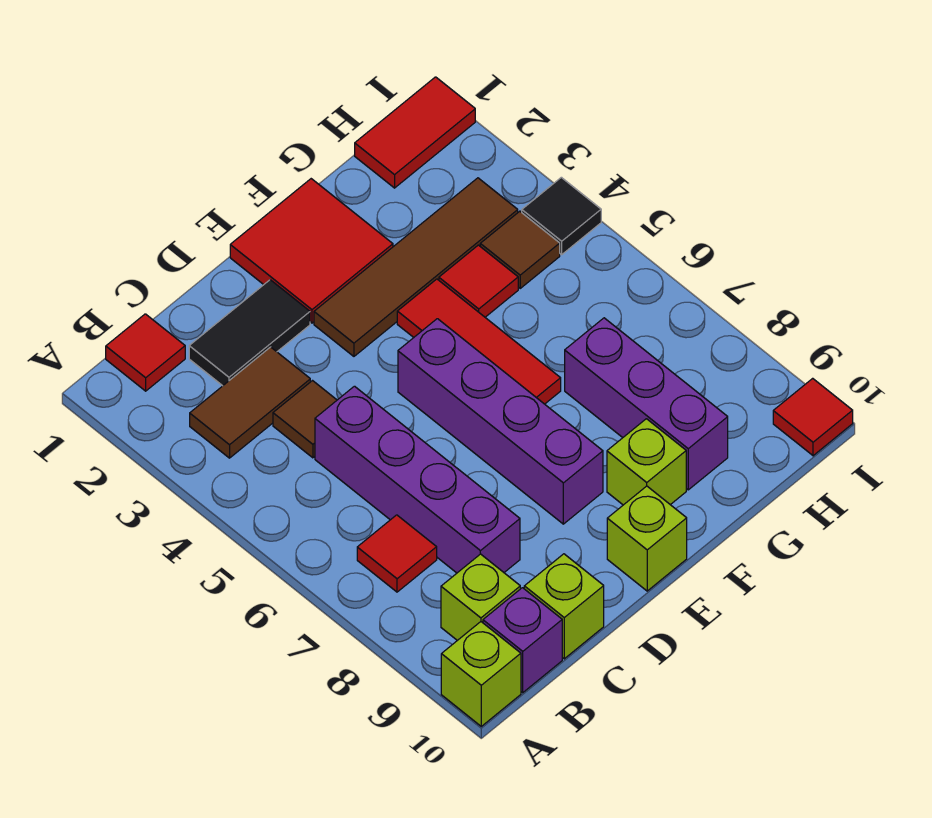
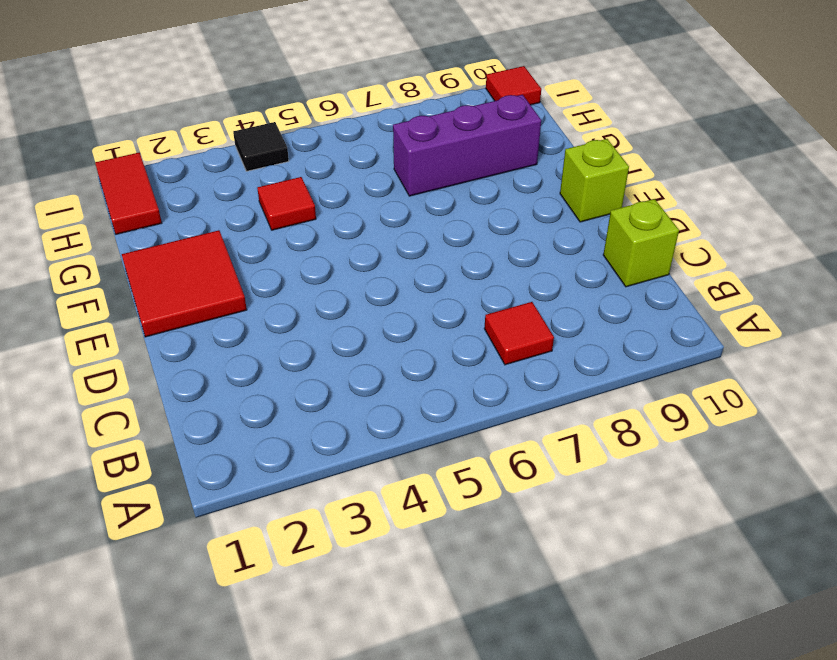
none -> lime 1x1 brick [441,622,521,726]
none -> red 1x1 tile [106,314,185,391]
none -> brown 1x2 tile [190,347,310,458]

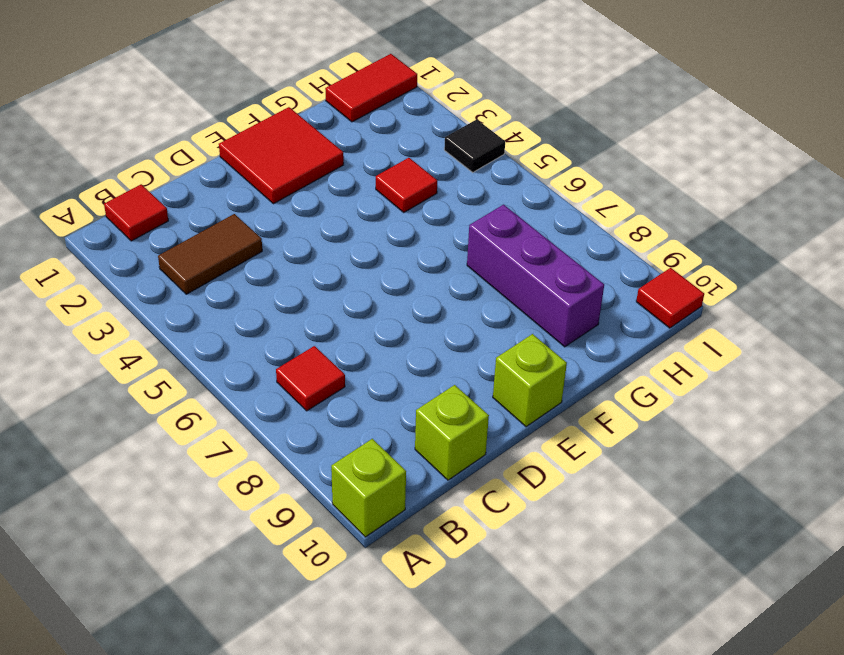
none -> lime 1x1 brick [441,554,520,640]
none -> purple 1x1 brick [483,588,562,693]
none -> black 1x2 tile [189,280,310,386]

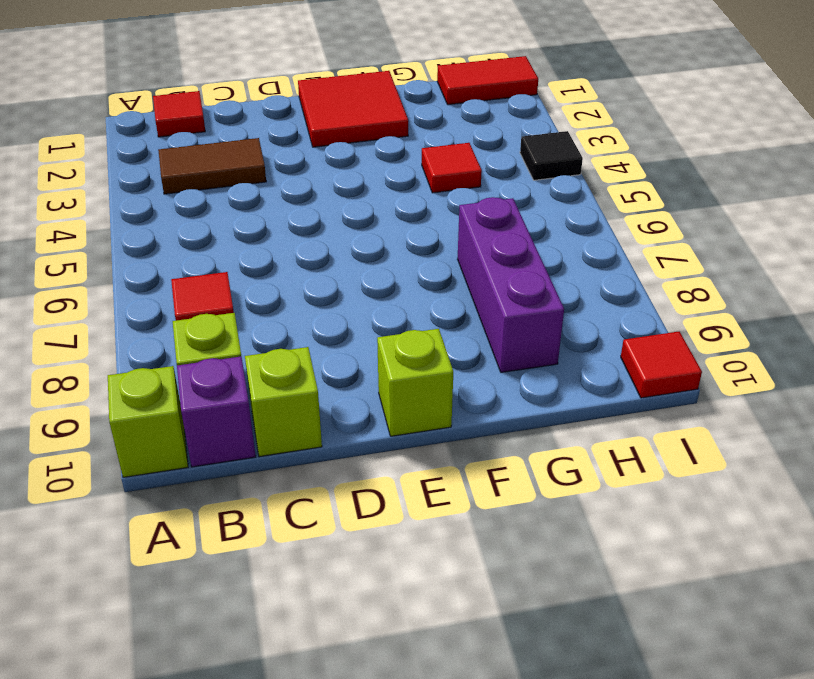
none -> black 1x2 tile [189,280,310,386]
none -> brown 1x1 tile [273,381,337,458]
none -> purple 1x4 brick [315,386,520,573]

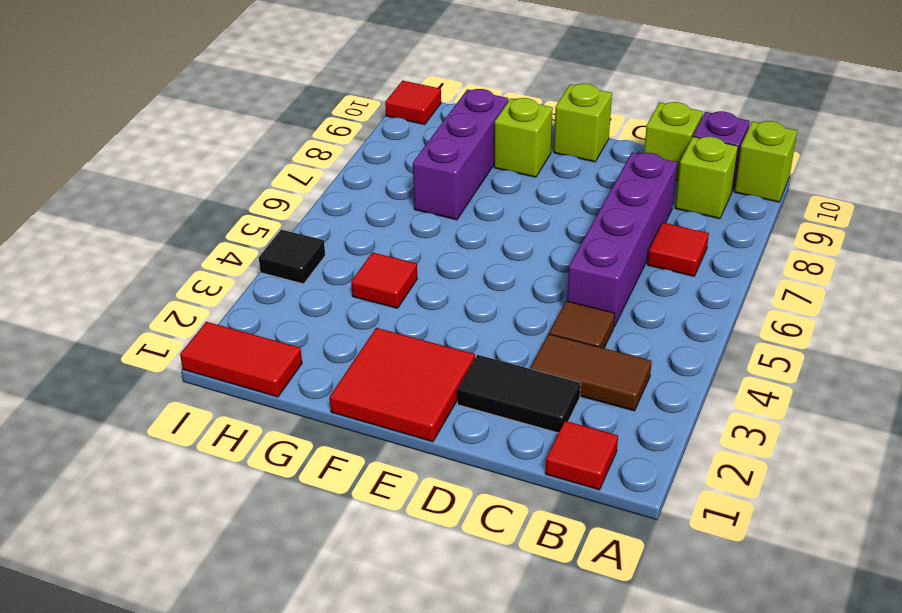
none -> brown 1x4 tile [314,178,518,356]
none -> purple 1x4 brick [398,319,603,524]
none -> red 1x3 tile [397,279,561,404]

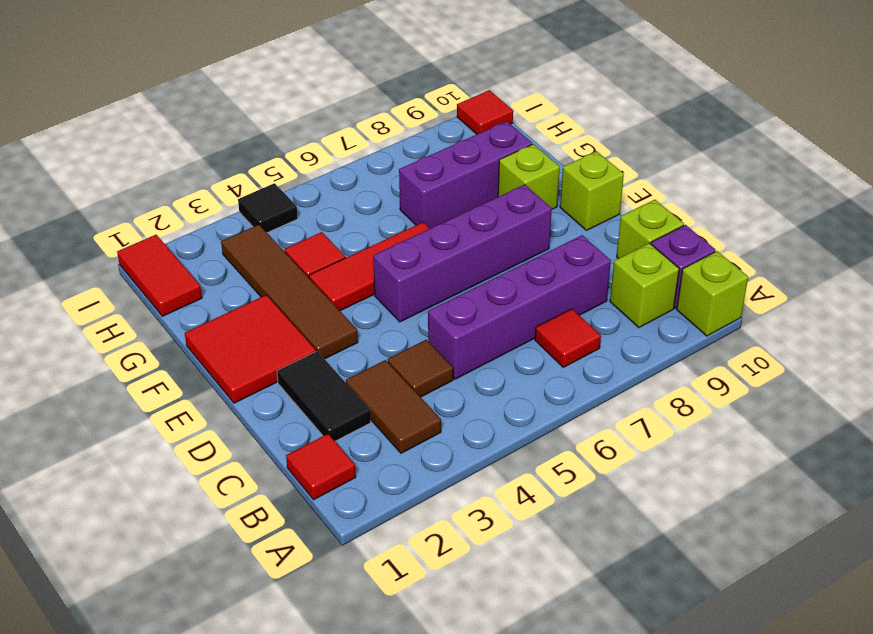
none -> brown 1x1 tile [480,211,560,288]

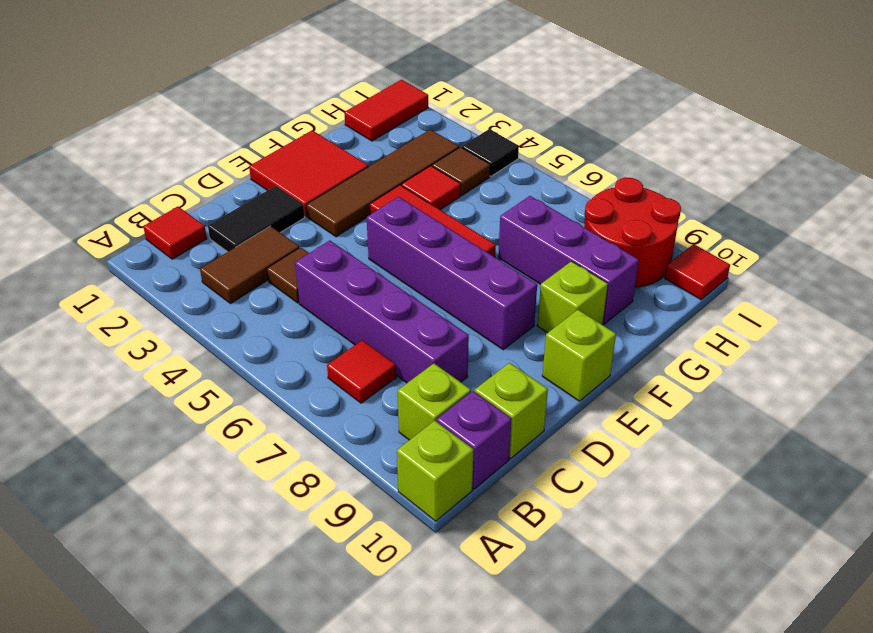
red 2x2 round brick [584,178,681,287] -> none

